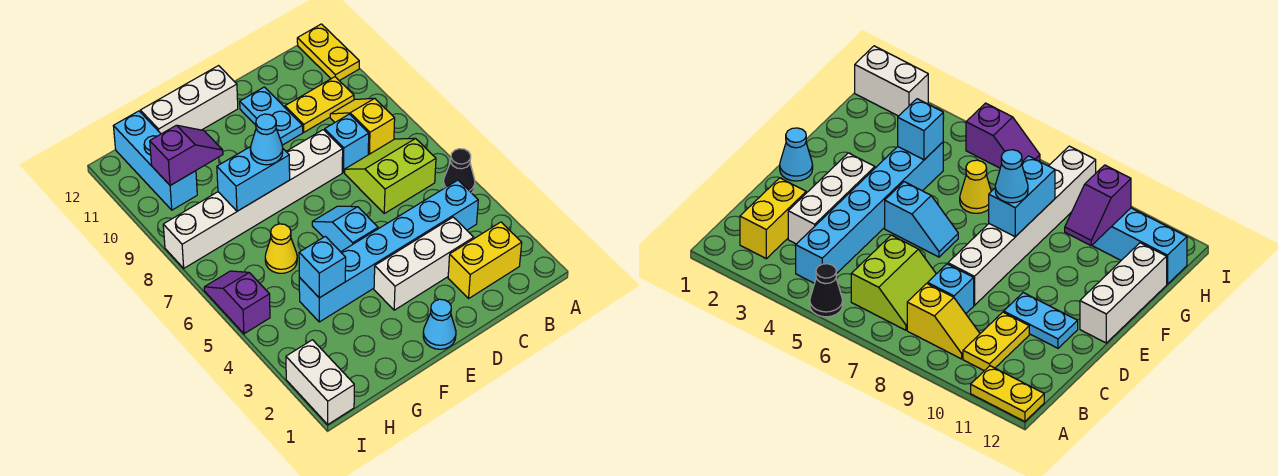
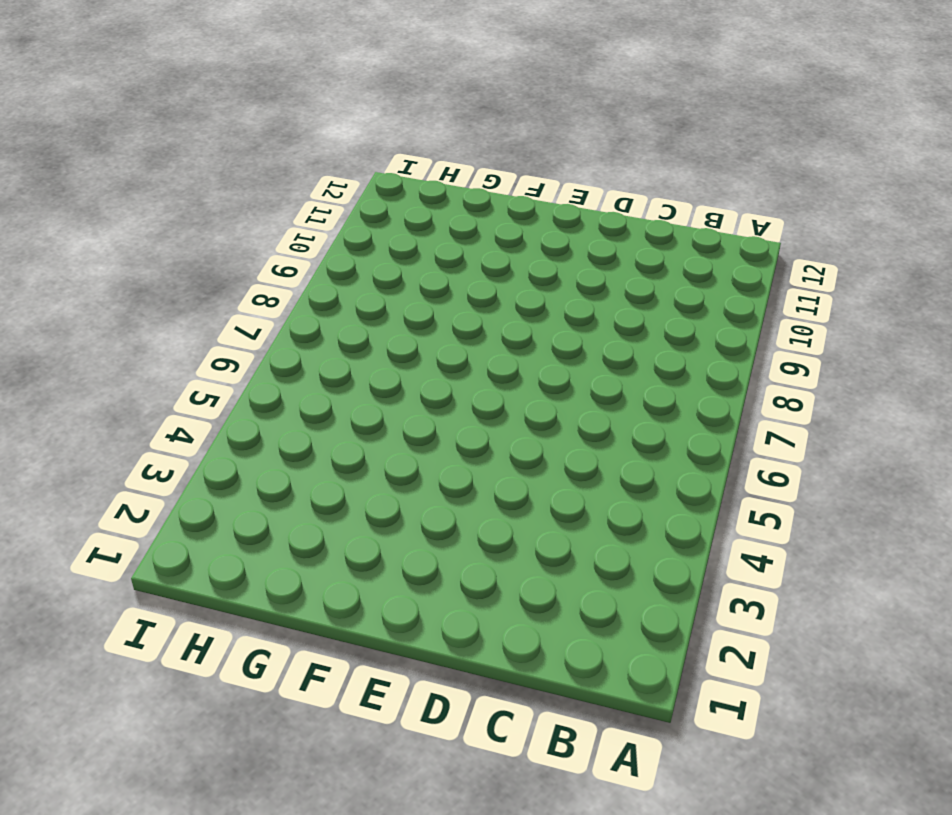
none -> black 1x1 cone [443,149,475,193]
none -> yellow 1x2 plate [297,24,359,81]
none -> yellow 1x2 brick [448,222,522,298]

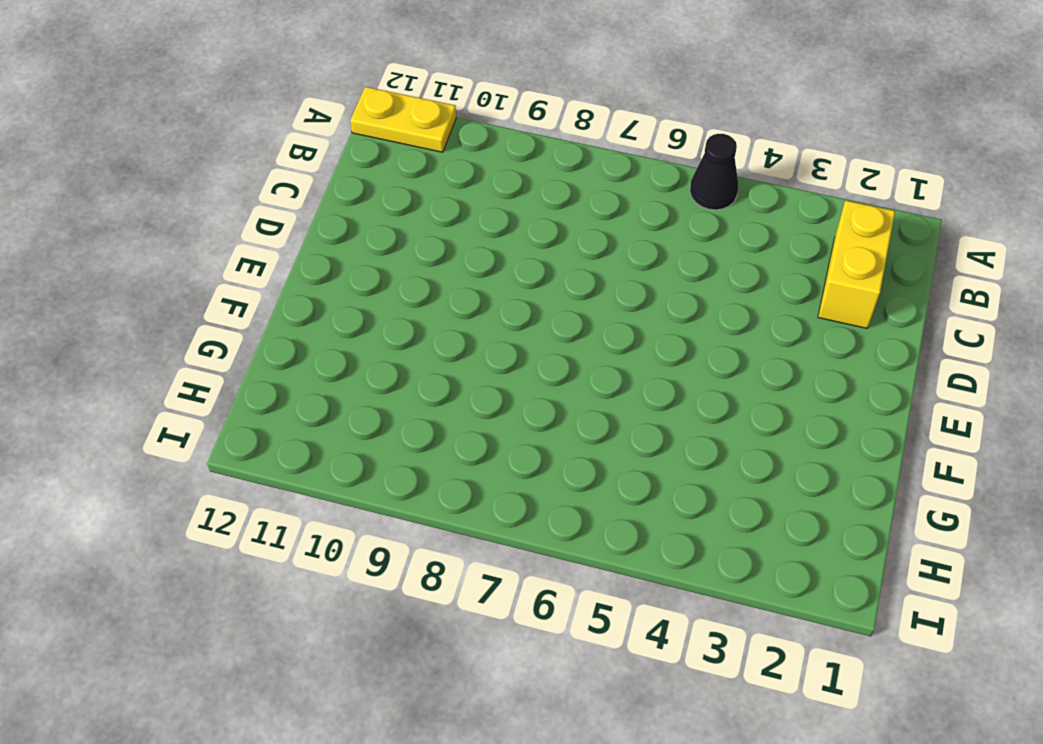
none -> cyan 1x6 brick [299,180,478,322]
none -> lime 2x2 slope [345,138,436,213]
none -> yellow 1x2 slope [330,98,395,155]

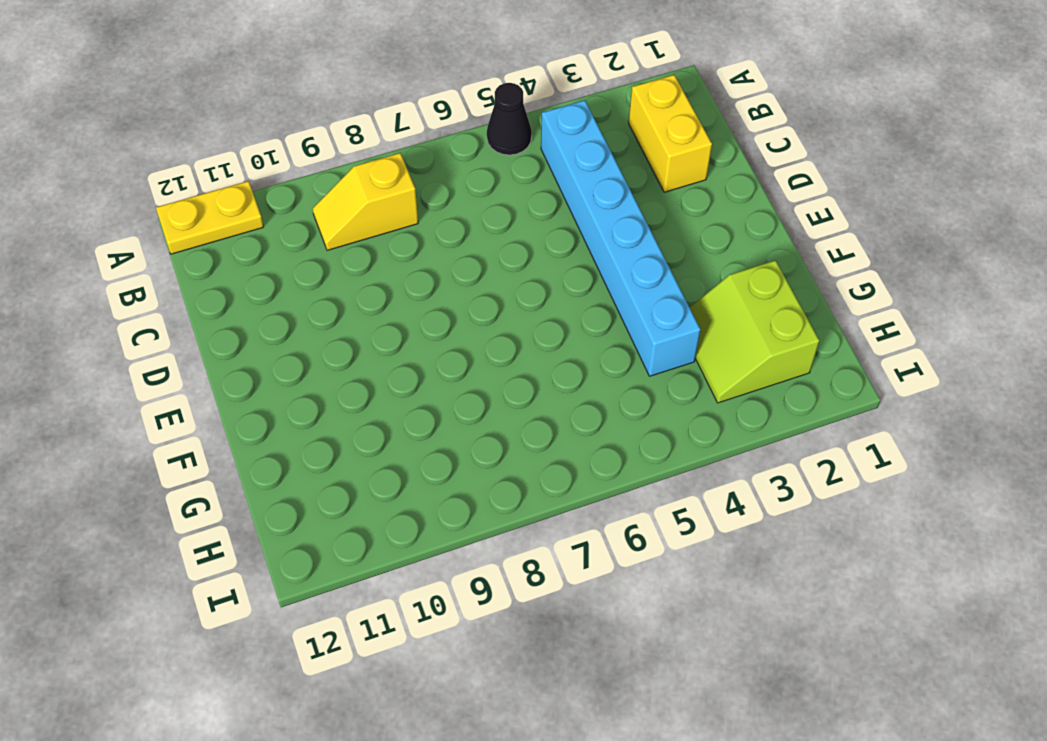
lime 2x2 slope [690,260,819,403] -> lime 2x2 slope moved to [345,138,436,213]
none -> yellow 1x2 plate [285,77,354,132]
none -> white 1x3 brick [374,217,474,310]
none -> cyan 1x1 brick [325,114,369,172]

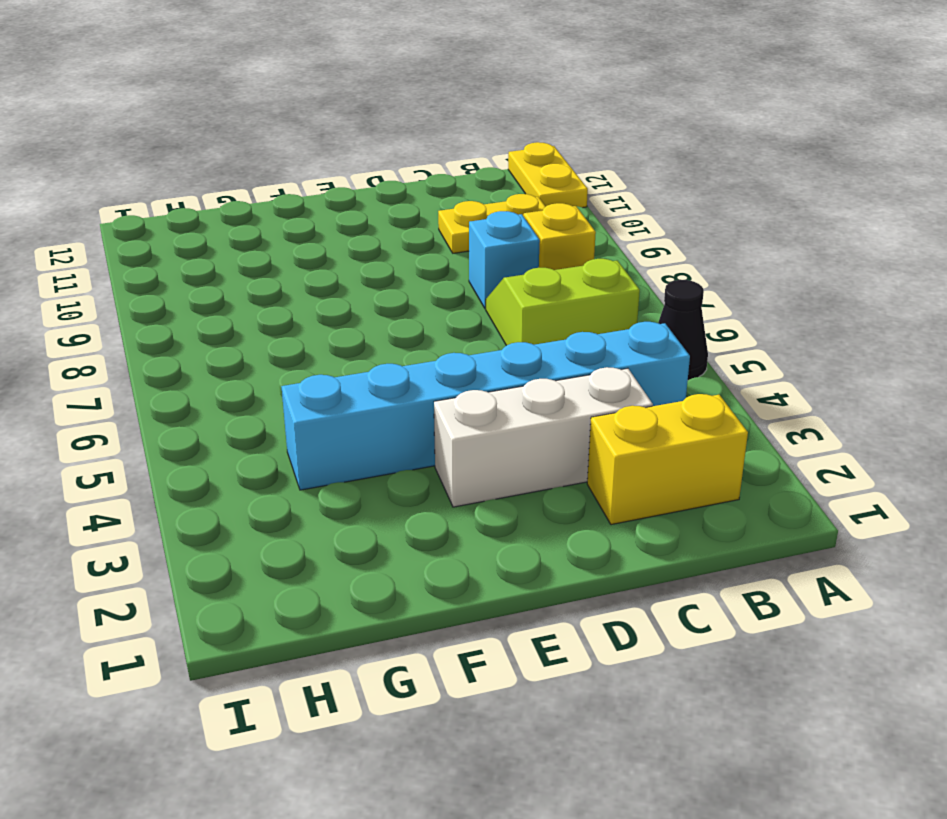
none -> white 1x6 brick [163,130,343,268]
none -> cyan 1x2 plate [240,87,303,145]
none -> cyan 1x1 cone [423,299,456,349]

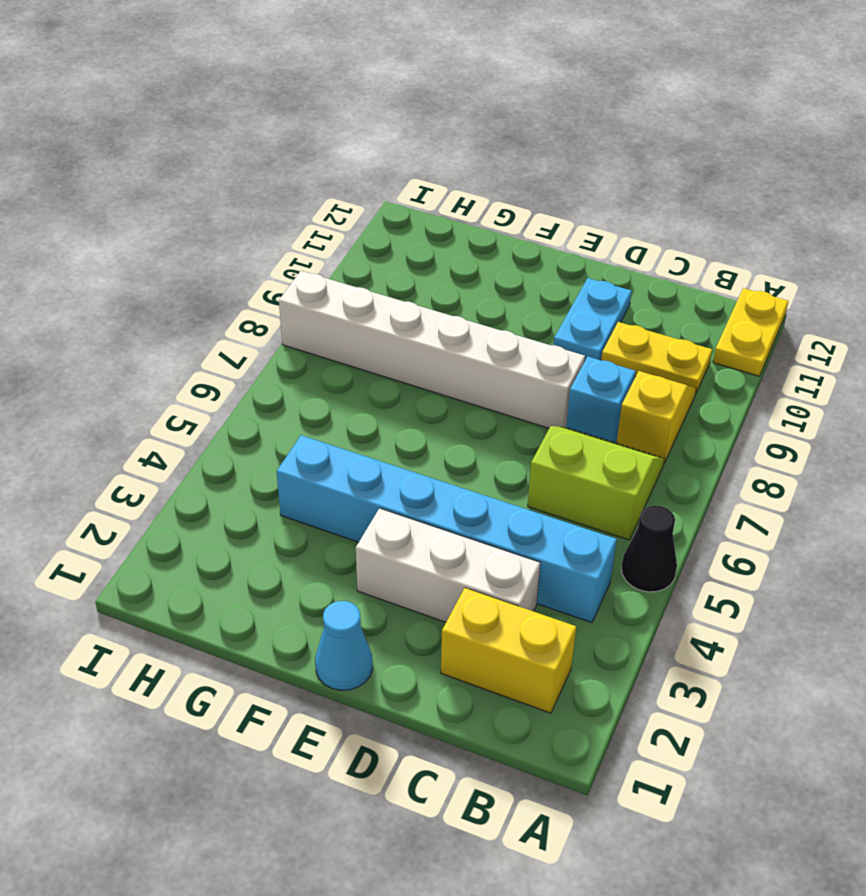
none -> cyan 1x2 slope [312,206,378,252]
none -> white 1x3 brick [140,66,238,134]
none -> yellow 1x1 cone [265,224,297,273]

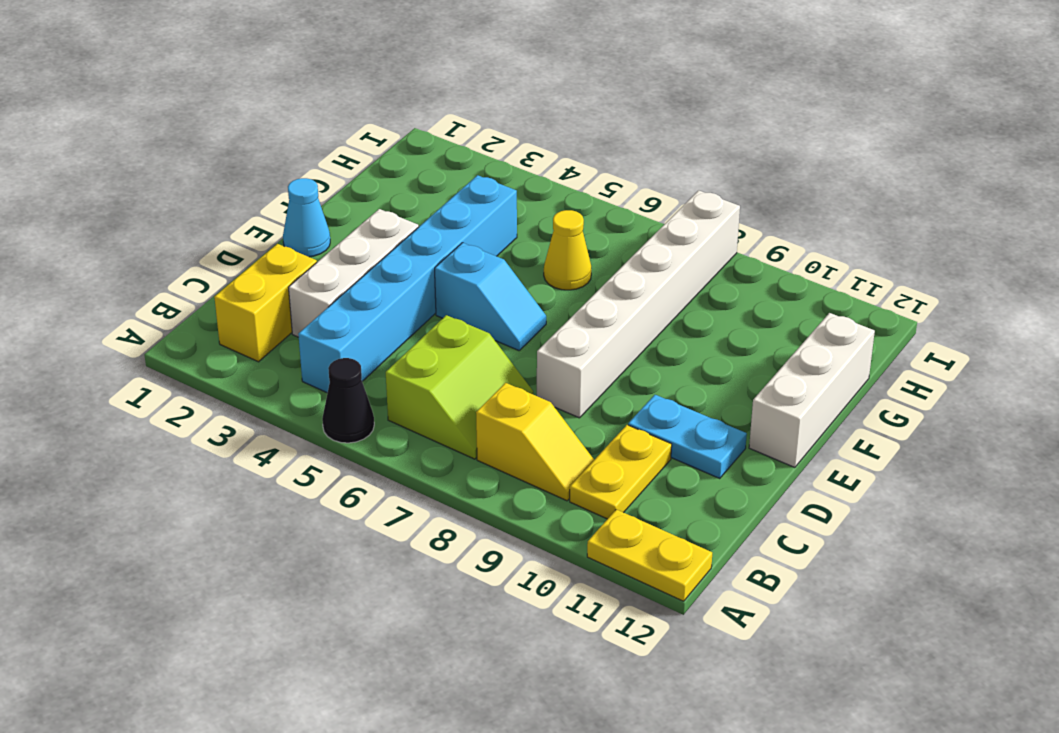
none -> cyan 1x1 brick [325,114,369,172]
none -> cyan 1x3 brick [113,111,197,210]
none -> white 1x2 brick [286,340,354,424]

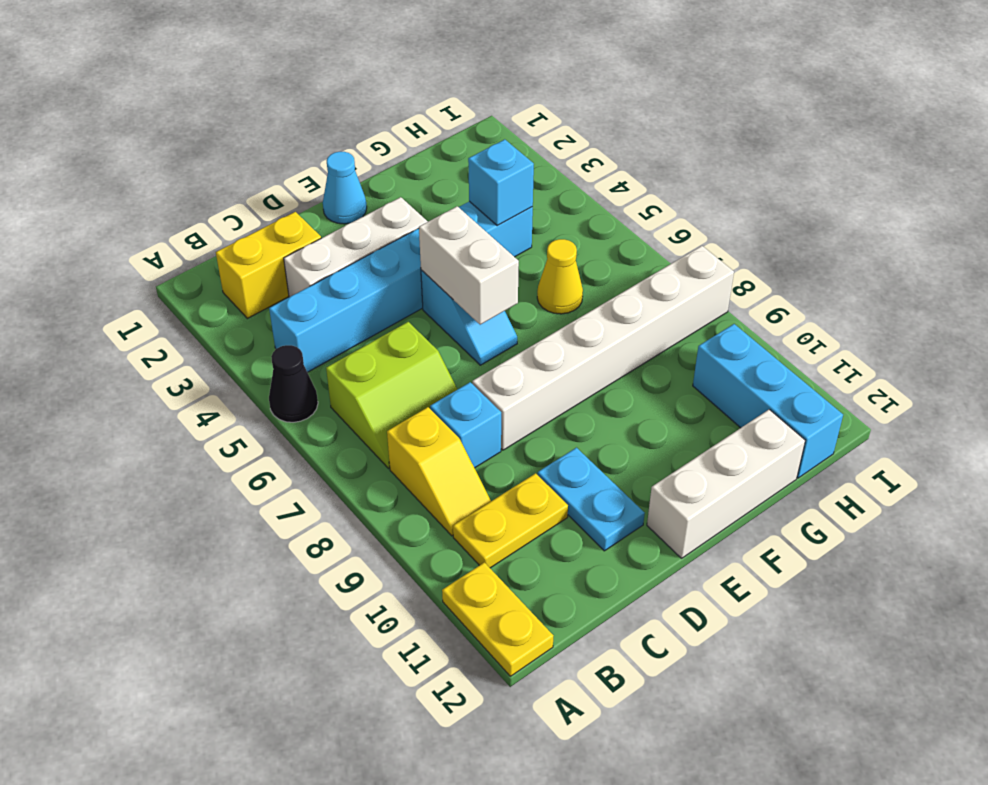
white 1x2 brick [419,206,519,325] -> white 1x2 brick moved to [286,340,354,424]
none -> purple 1x2 slope [204,271,270,334]
none -> cyan 1x2 brick [217,147,290,211]
none -> purple 1x2 slope [150,125,223,185]

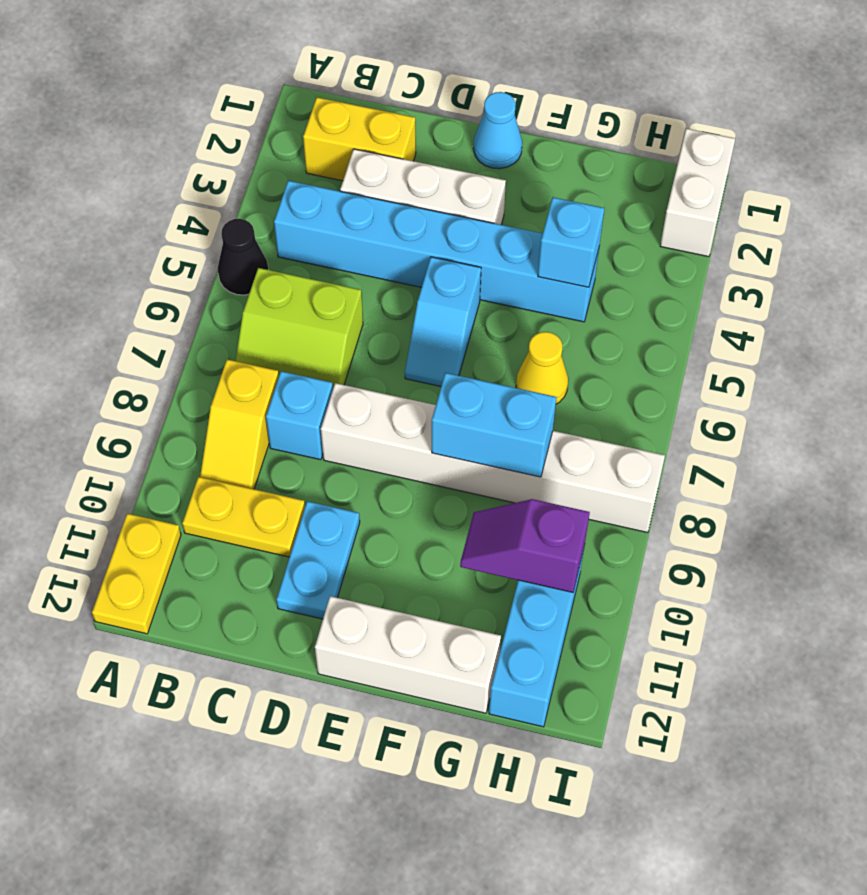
none -> purple 1x2 slope [204,271,270,334]
none -> cyan 1x1 cone [250,114,283,165]

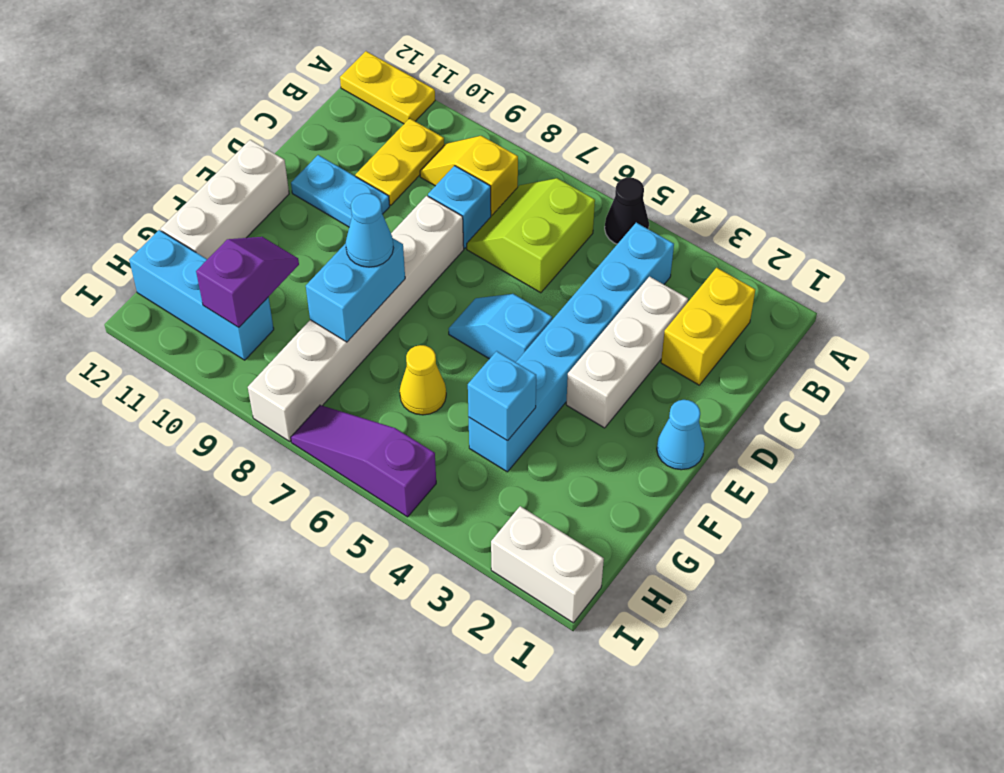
purple 1x3 slope [291,405,436,517] -> purple 1x2 slope [204,271,270,334]

